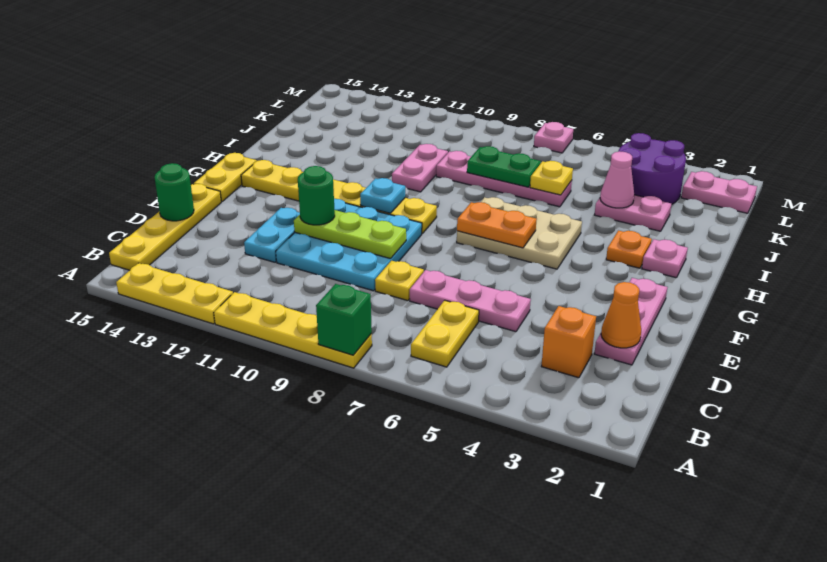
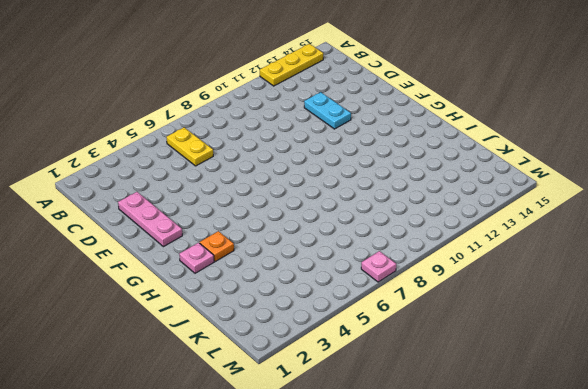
none -> yellow 1x4 plate [214,292,372,368]
none -> yellow 1x4 plate [109,184,221,270]
none -> orange 1x1 brick [541,306,596,378]
none -> pink 1x3 plate [410,270,531,332]

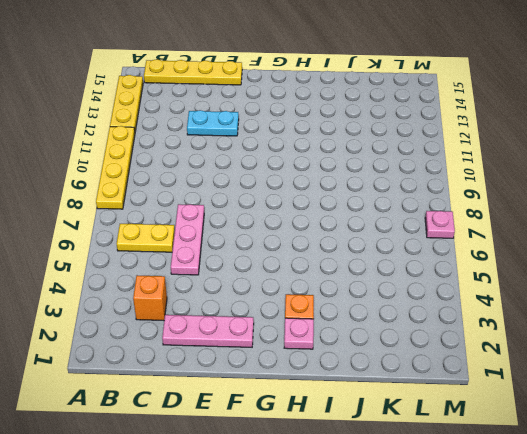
none -> yellow 1x1 plate [375,261,424,301]
none -> cyan 3x3 plate [276,199,422,291]
none -> yellow 1x2 plate [194,153,257,202]
none -> tan 2x3 plate [457,197,582,269]

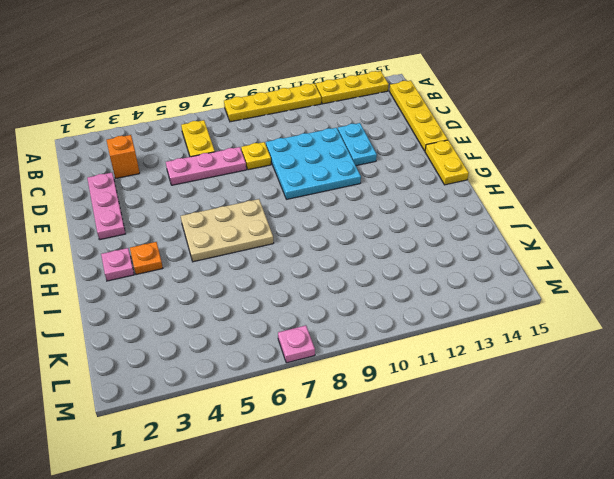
none -> yellow 1x6 plate [241,160,437,234]
none -> pink 1x2 plate [392,144,448,192]
none -> pink 1x2 plate [595,195,672,231]
none -> pink 1x4 plate [436,151,572,207]

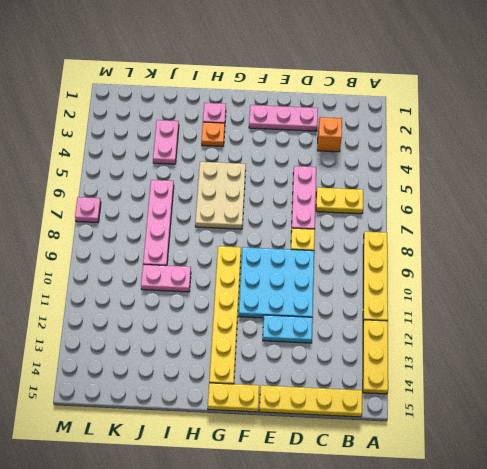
none -> purple 2x2 round brick [618,133,686,204]
none -> pink 1x2 plate [681,171,757,213]
none -> green 1x1 brick [316,284,372,355]
none -> orange 1x1 cone [601,282,641,348]

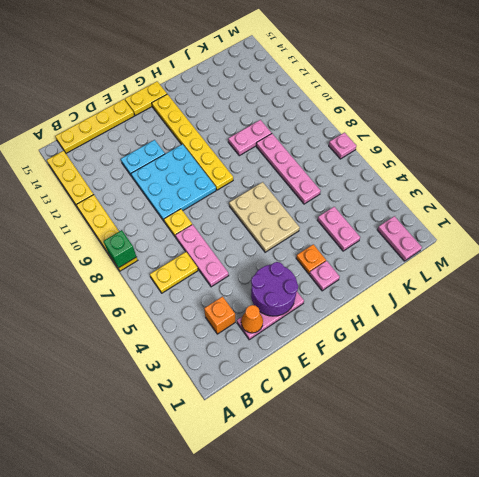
purple 2x2 round brick [251,262,298,316] -> purple 2x2 round brick moved to [618,133,686,204]
none -> green 1x1 round brick [154,163,194,221]
none -> lime 1x3 plate [294,210,406,259]
none -> orange 1x2 plate [457,202,537,248]
none -> cyan 1x1 plate [360,178,405,213]

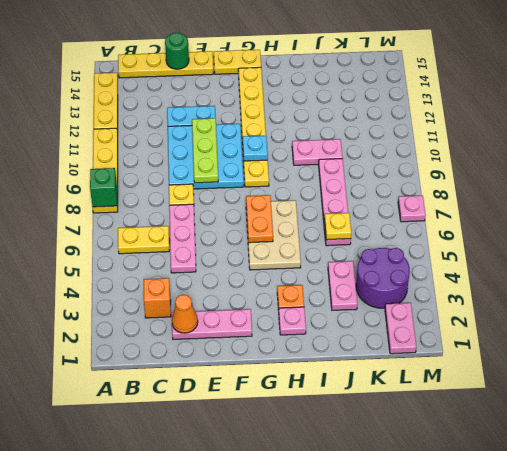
none -> pink 1x1 cone [600,151,634,208]
none -> green 1x2 plate [467,146,541,187]
none -> green 1x1 round brick [298,166,335,225]

